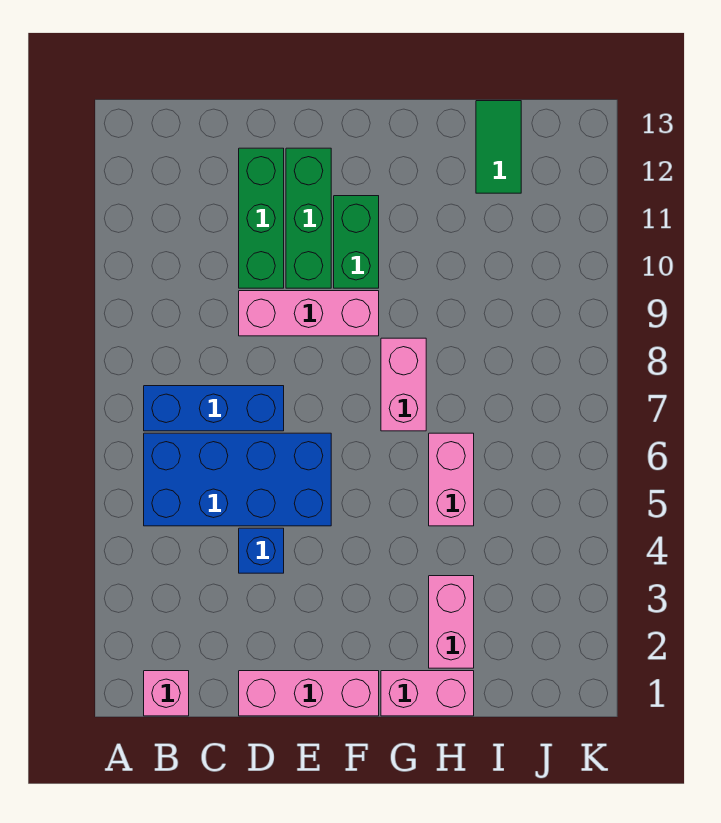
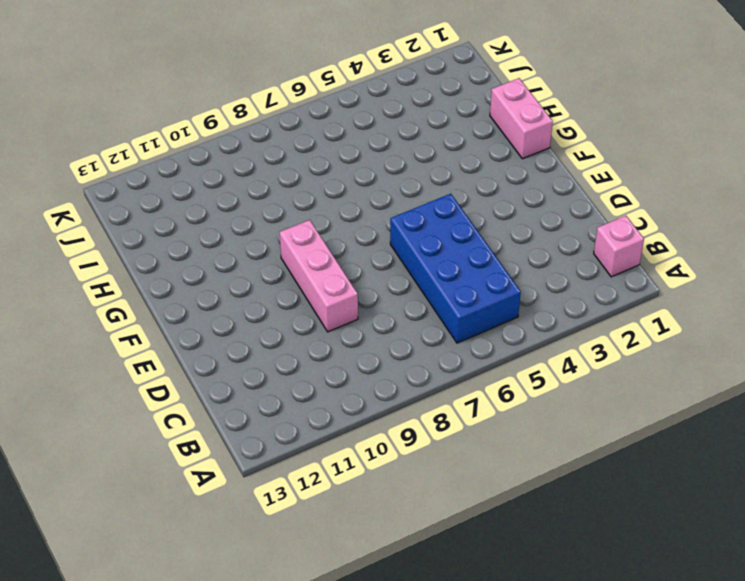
none -> blue 1x3 brick [144,386,284,431]
none -> pink 1x3 brick [239,671,379,716]
none -> blue 1x1 brick [239,528,284,573]

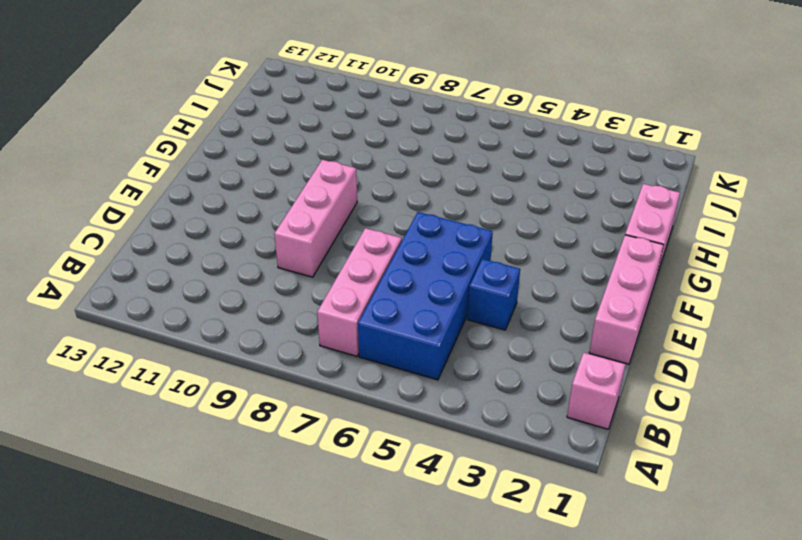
pink 1x3 brick [317,228,402,356] -> blue 1x3 brick [144,386,284,431]
none -> green 1x3 brick [239,148,284,288]
none -> green 1x3 brick [286,148,331,288]
none -> green 1x2 brick [334,196,379,288]

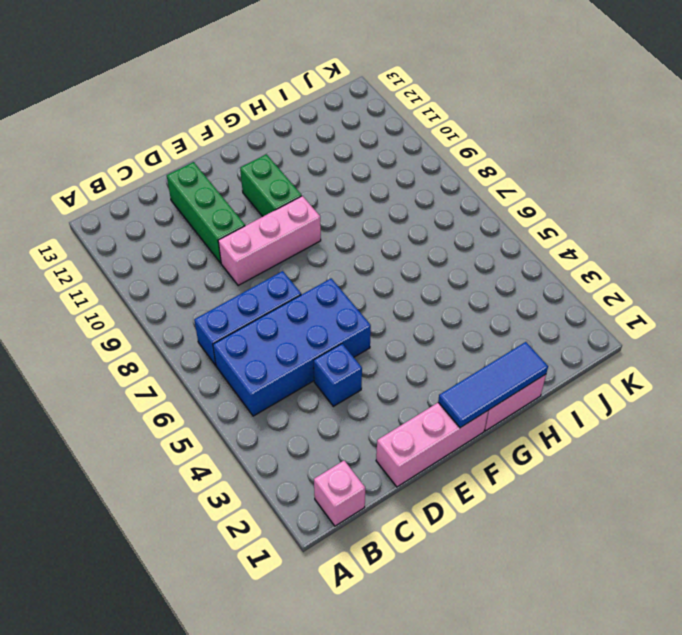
blue 1x3 tile [438,342,548,428] -> none
none -> green 1x3 brick [286,148,331,288]
none -> pink 1x2 brick [381,338,426,431]
none -> pink 1x2 brick [429,576,474,668]

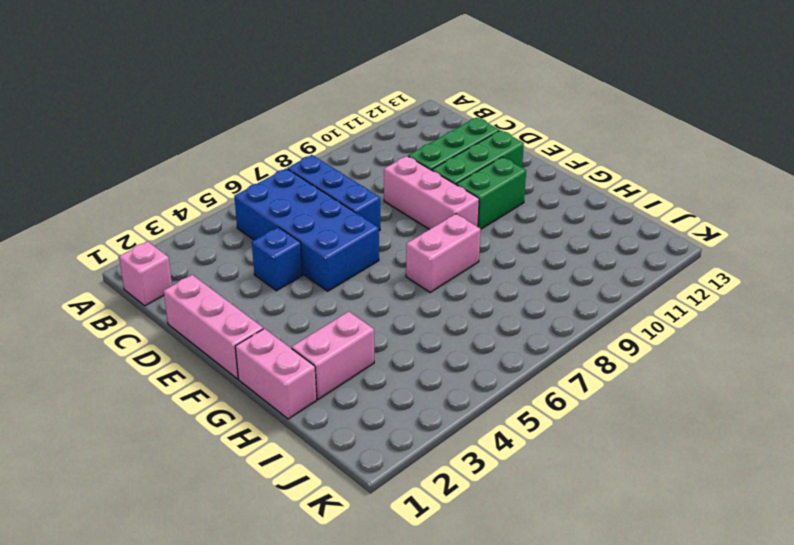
none -> pink 1x2 brick [429,433,474,526]
none -> green 1x2 tile [476,101,521,193]

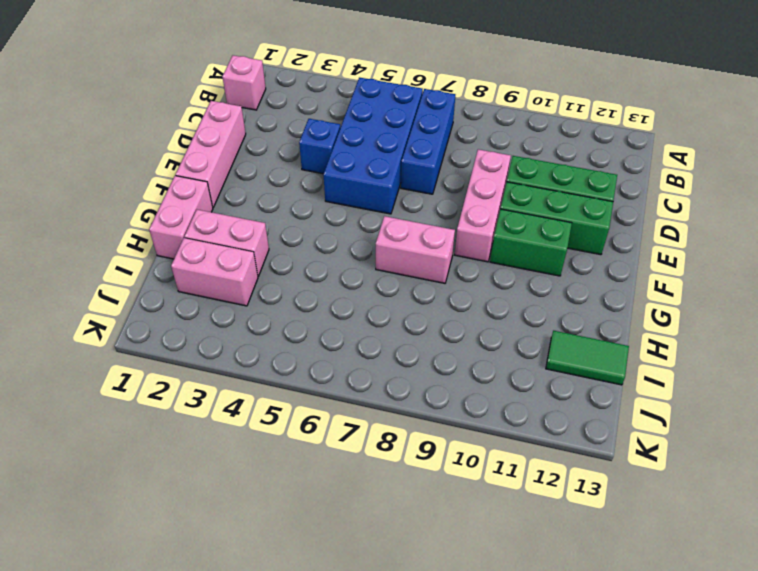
pink 1x2 brick [171,238,258,306] -> pink 1x2 brick moved to [429,433,474,526]

